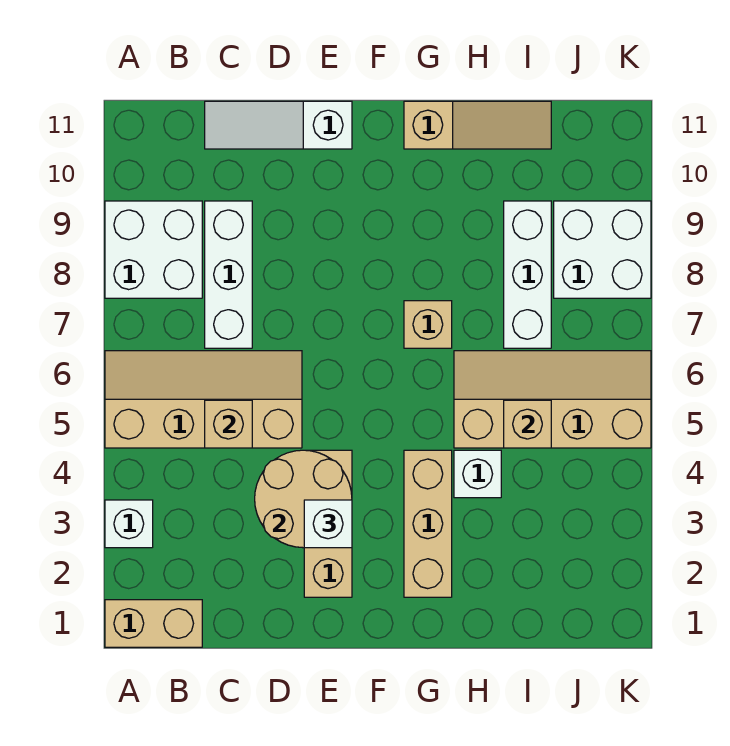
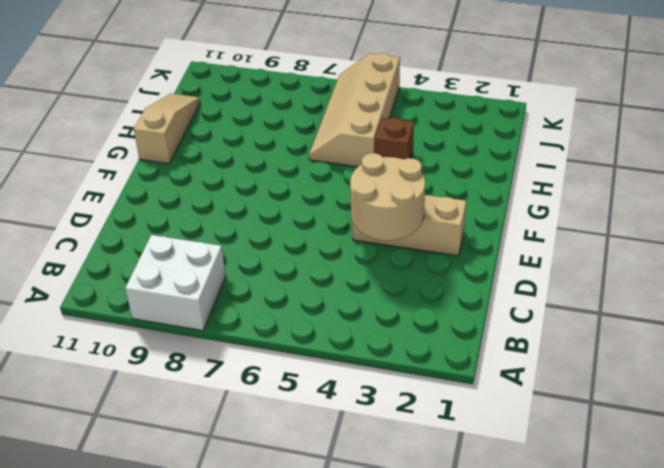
brown 1x1 brick [375,118,414,160] -> white 1x1 brick [454,450,501,498]
none -> tan 1x2 brick [105,600,202,647]
none -> white 1x1 brick [105,500,153,548]
none -> tan 2x4 slope [105,351,302,448]

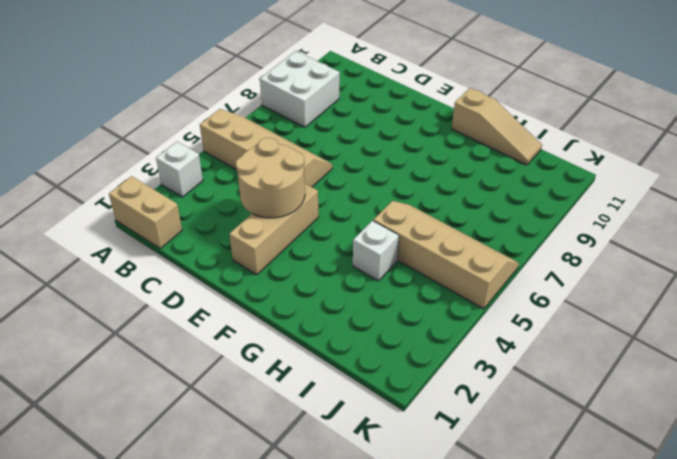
none -> white 1x3 brick [205,201,252,348]
none -> white 1x3 slope [205,101,352,149]
none -> tan 1x3 brick [404,450,452,597]

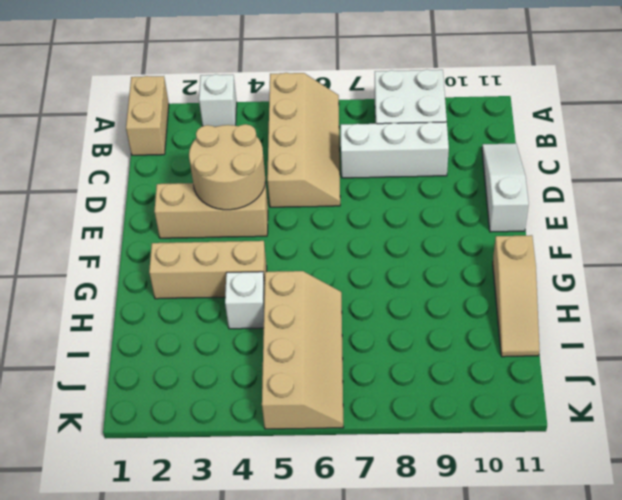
none -> tan 1x1 brick [404,301,452,348]
none -> white 1x3 brick [504,201,551,348]
none -> white 2x2 brick [554,201,651,298]

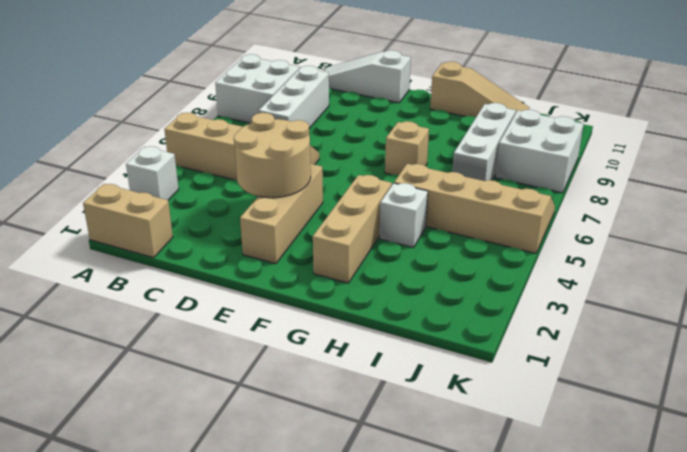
none -> tan 1x1 brick [205,400,252,448]
none -> tan 1x1 brick [504,400,551,448]
none -> white 1x1 brick [304,500,352,548]

